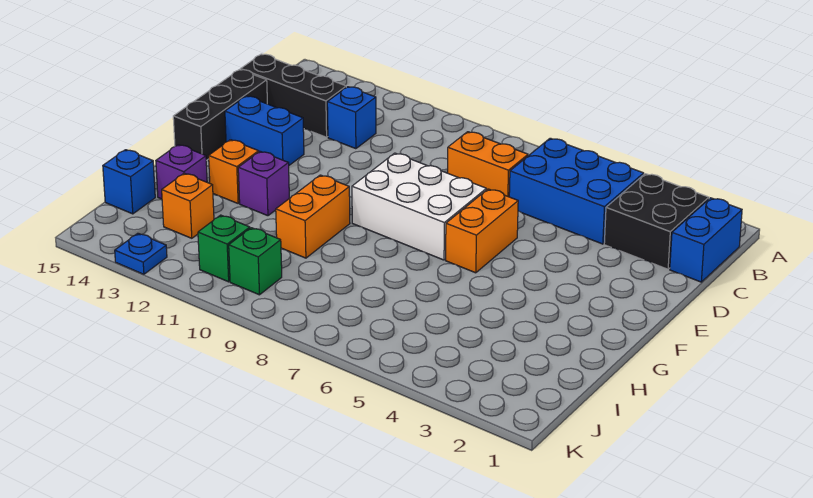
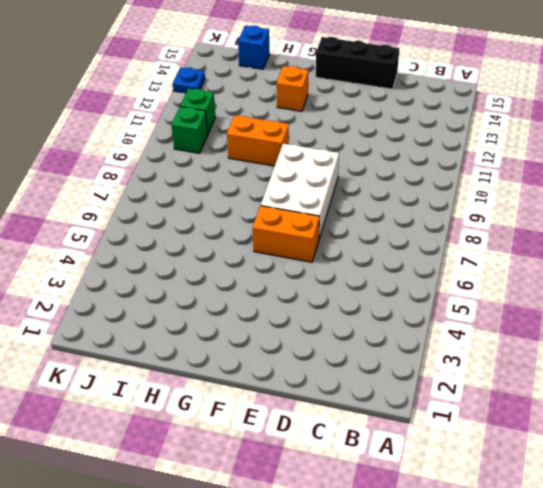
none -> blue 1x2 brick [670,198,742,282]
none -> black 2x2 brick [604,174,709,269]
none -> blue 2x3 brick [509,138,644,244]

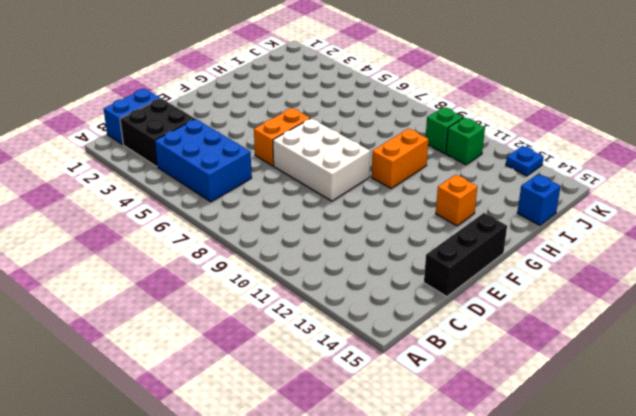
none -> orange 1x2 brick [448,132,528,197]
none -> blue 1x1 brick [327,87,376,149]
none -> black 1x3 brick [241,54,346,137]

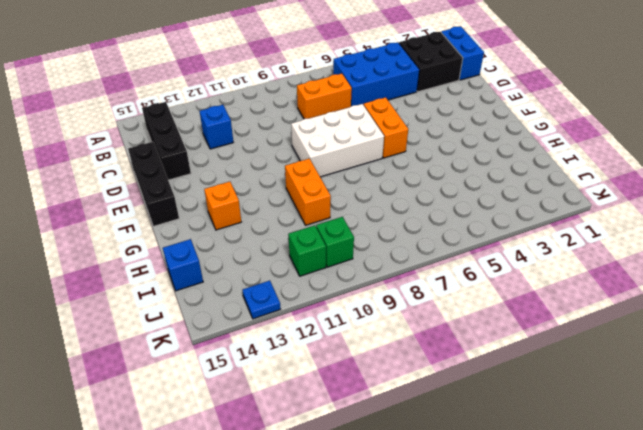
black 1x3 brick [142,102,191,180] -> black 1x3 brick turned to [241,54,346,137]
none -> blue 1x2 brick [225,96,304,165]
none -> purple 1x1 brick [238,151,289,216]
none -> purple 1x1 brick [156,145,207,199]

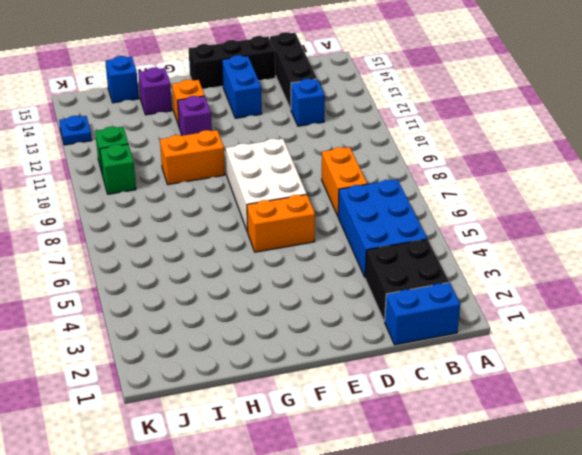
none -> orange 1x1 brick [162,173,214,238]

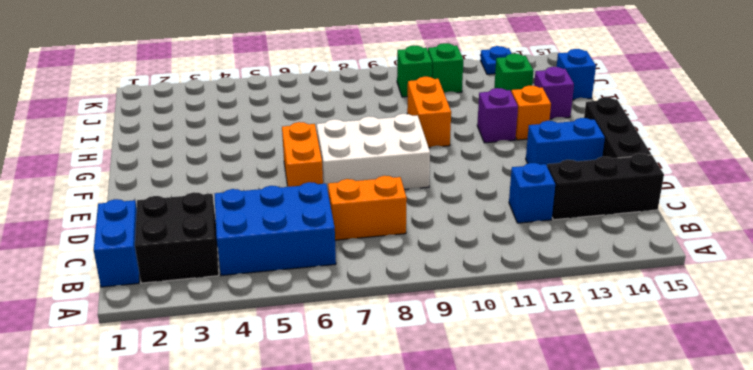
green 1x1 brick [494,54,534,92] -> orange 1x1 brick [162,173,214,238]

